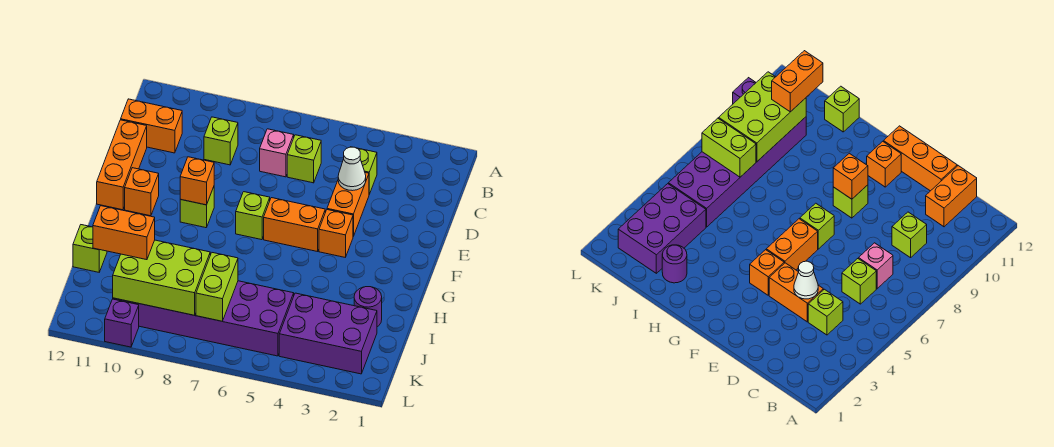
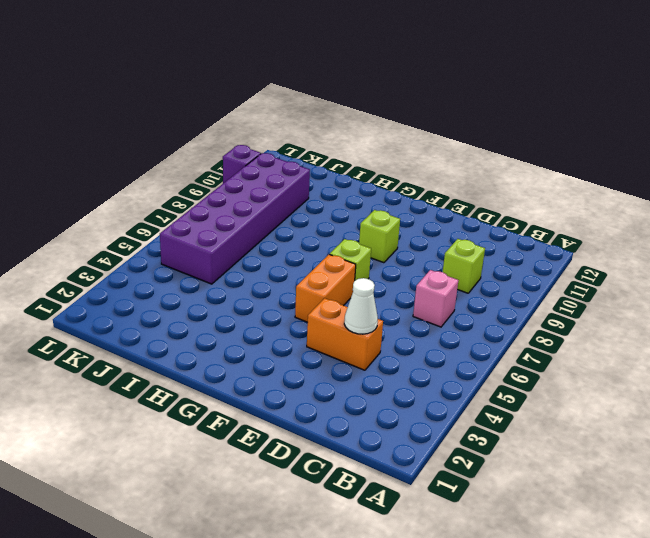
none -> lime 1x1 brick [357,148,377,194]
none -> lime 1x1 brick [287,135,321,183]
none -> orange 1x2 brick [121,99,182,153]

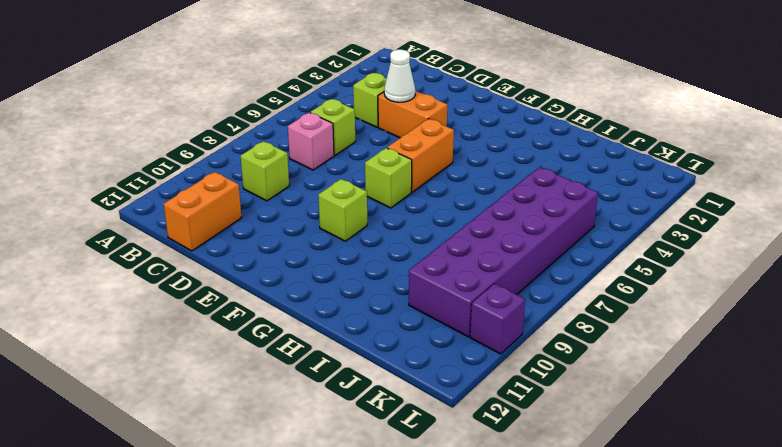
none -> orange 1x3 brick [97,120,147,210]
none -> orange 1x1 brick [319,210,353,257]
none -> orange 1x1 brick [125,168,159,216]

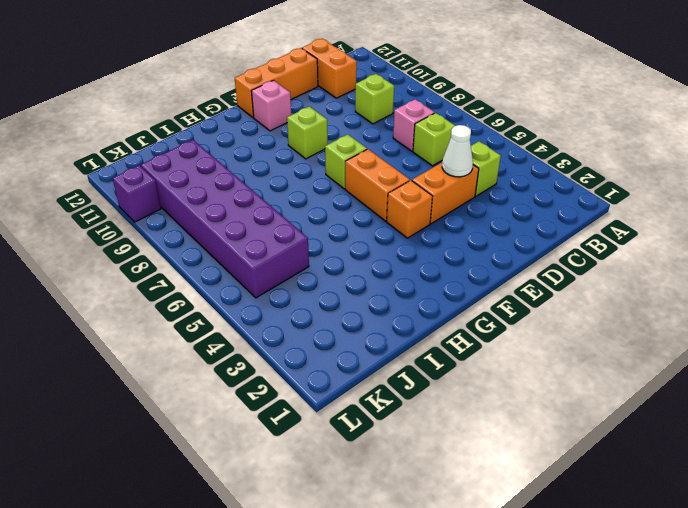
pink 1x1 brick [251,80,291,131] -> orange 1x1 brick [125,168,159,216]
none -> purple 1x1 round brick [354,287,382,327]
none -> lime 1x1 brick [73,225,107,272]
none -> purple 2x3 brick [279,293,377,374]

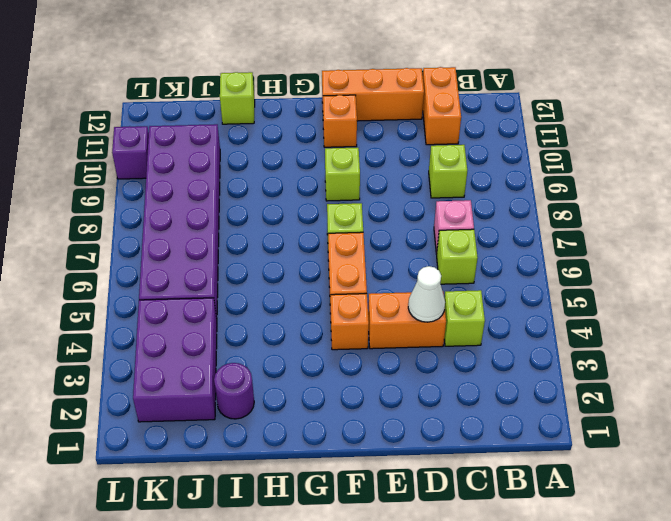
none -> orange 1x1 brick [180,157,214,205]
none -> lime 1x2 brick [196,253,238,321]
none -> lime 2x3 brick [113,240,210,315]

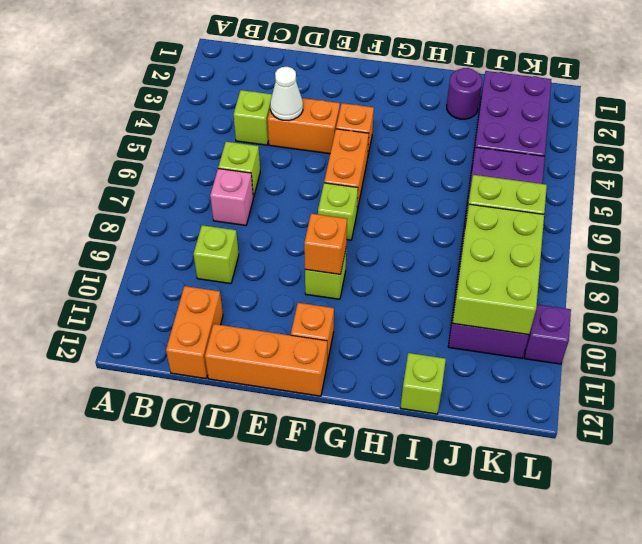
none -> orange 1x2 brick [93,206,155,260]

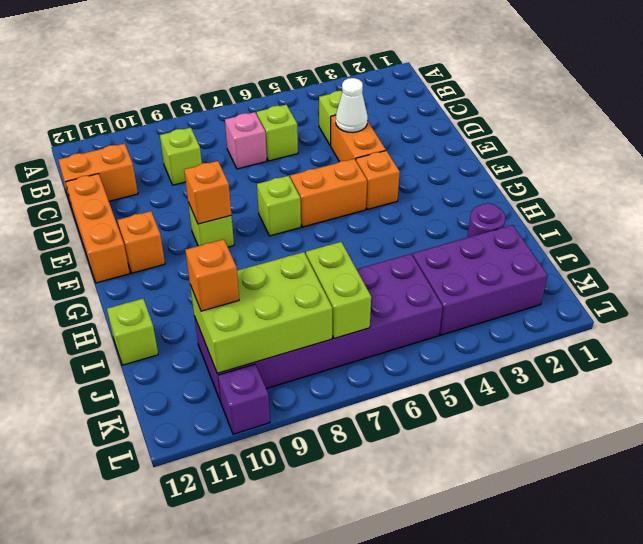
orange 1x1 brick [185,239,239,311] -> orange 1x2 brick [93,206,155,260]

